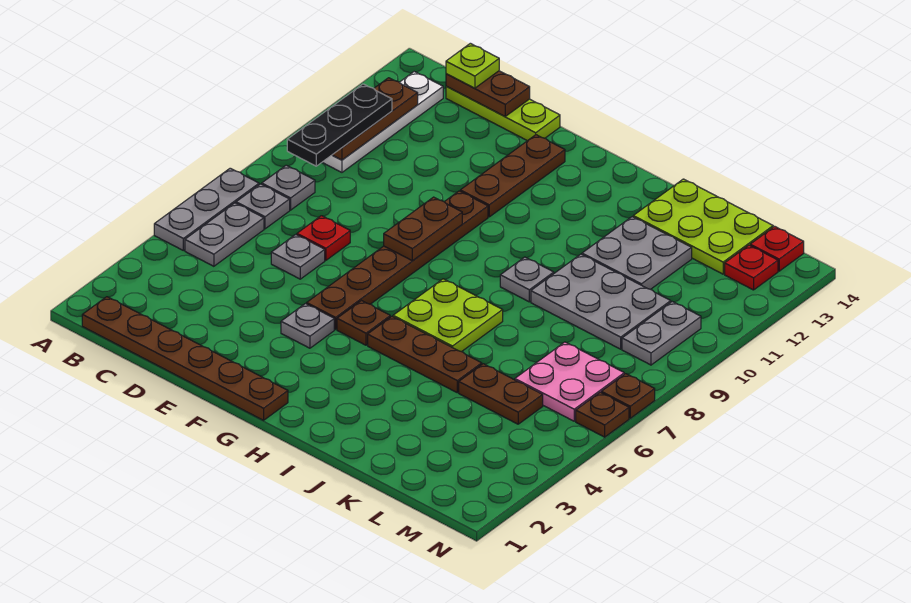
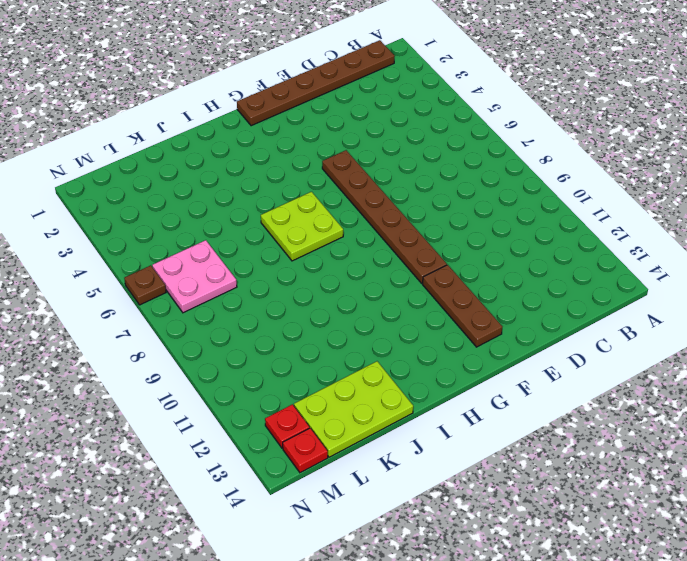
none -> grey 1x3 plate [154,168,259,250]
none -> grey 1x2 plate [185,203,264,266]
none -> grey 1x1 plate [236,184,290,229]
none -> grey 1x1 plate [262,165,315,210]

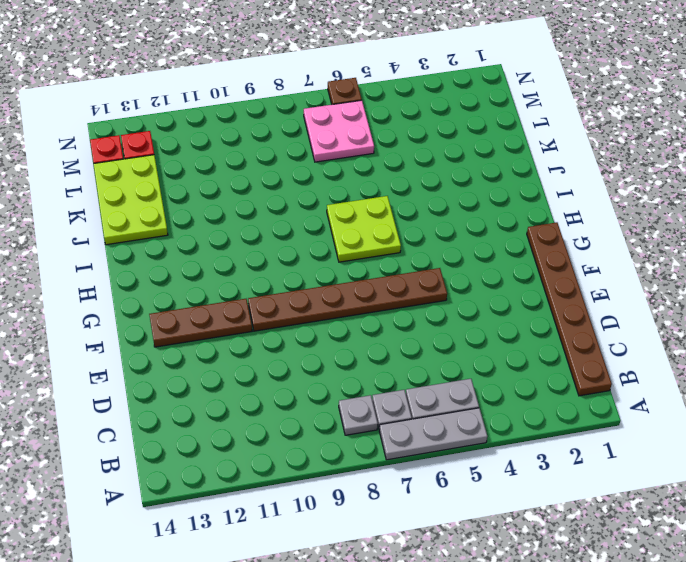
none -> white 1x4 plate [322,72,443,172]
none -> lime 1x3 plate [446,86,560,141]
none -> grey 1x1 plate [271,235,325,279]
none -> red 1x1 plate [297,216,350,260]

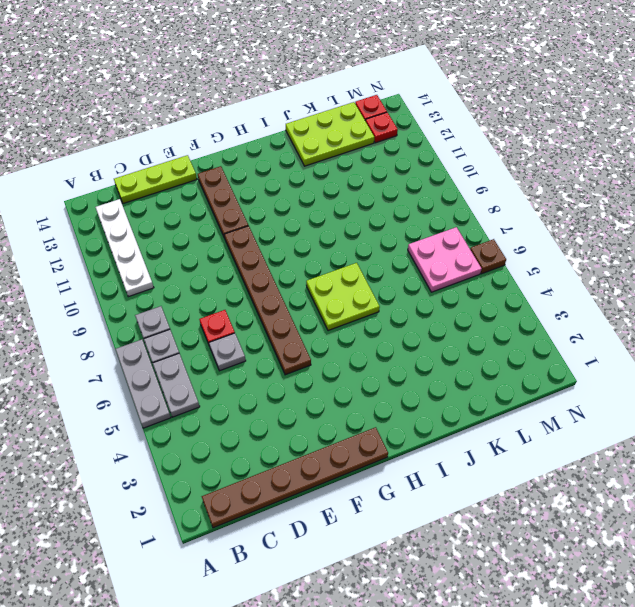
none -> grey 1x1 plate [281,304,334,348]
none -> brown 1x1 plate [337,301,390,345]
none -> brown 1x3 plate [368,317,482,393]
none -> grey 1x1 plate [500,257,554,302]

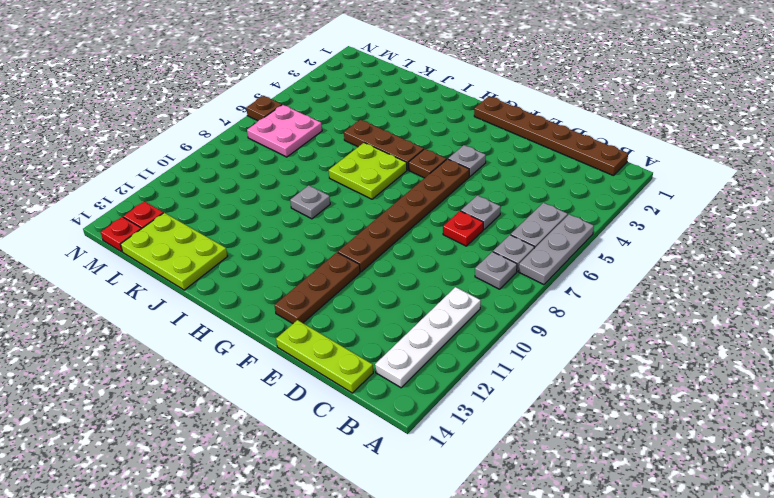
none -> grey 2x3 plate [531,254,671,349]
none -> grey 2x2 plate [582,217,692,289]
none -> brown 1x2 plate [459,364,543,424]
none -> grey 1x2 plate [622,302,701,365]

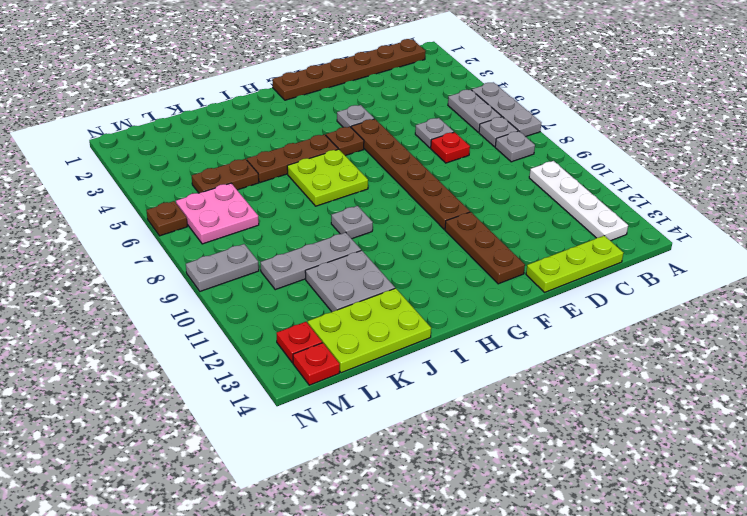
grey 1x3 plate [260,232,361,290] -> grey 2x3 plate [531,254,671,349]
grey 1x2 plate [186,244,259,291] -> grey 1x2 plate turned to [622,302,701,365]
none -> brown 1x1 plate [601,374,655,418]
none -> brown 1x3 plate [333,78,418,160]
none -> brown 1x2 plate [446,71,530,116]
none -> brown 1x2 plate [384,197,462,261]

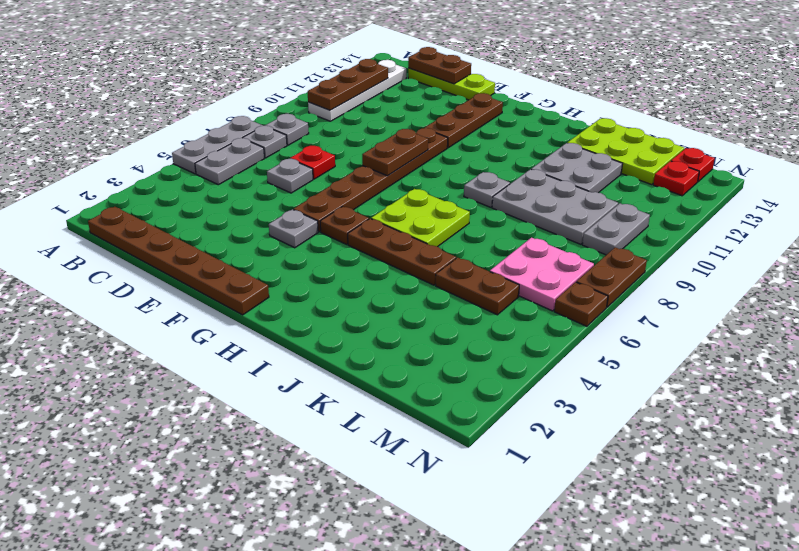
brown 1x2 plate [576,247,647,307] -> brown 1x1 plate [601,374,655,418]
none -> black 1x3 plate [287,84,392,166]
none -> lime 1x1 plate [446,43,499,88]

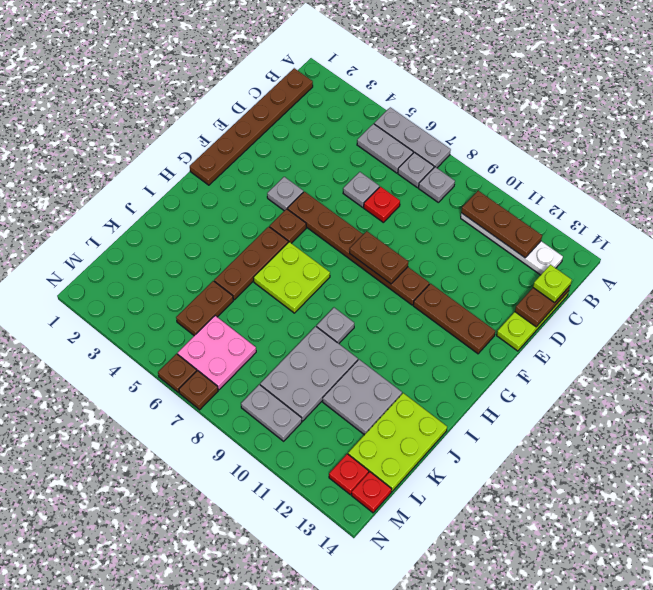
none -> black 1x3 plate [287,84,392,166]

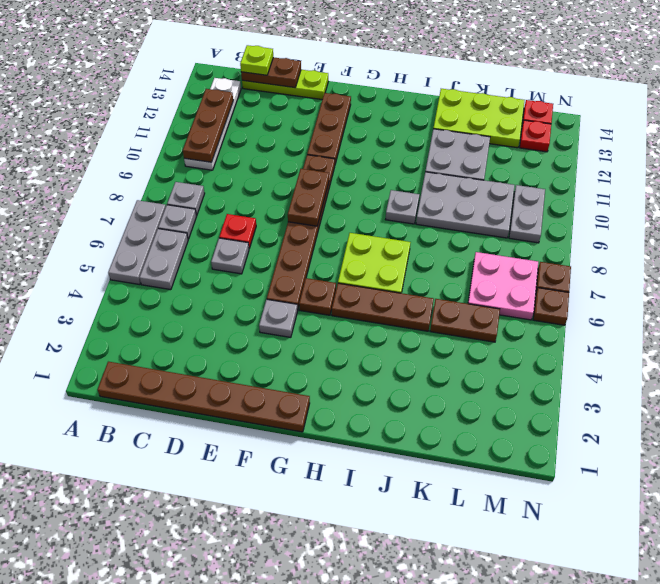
none -> black 1x3 plate [287,84,392,166]

